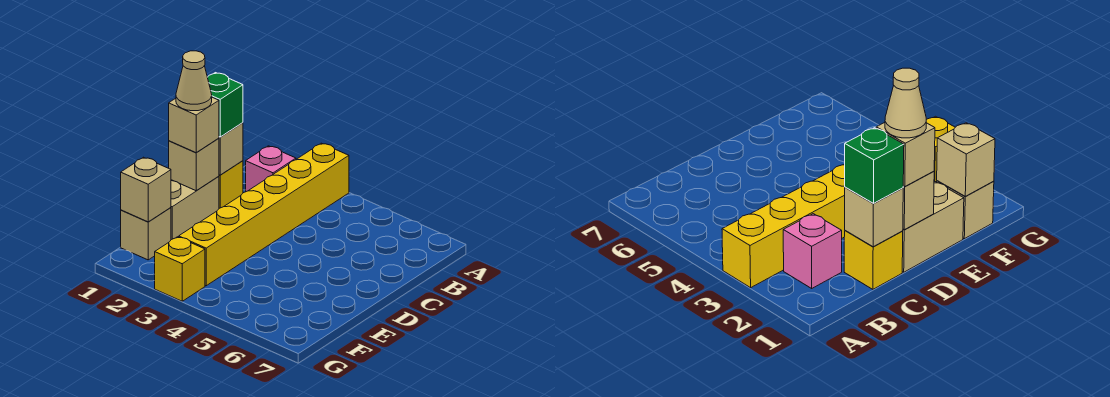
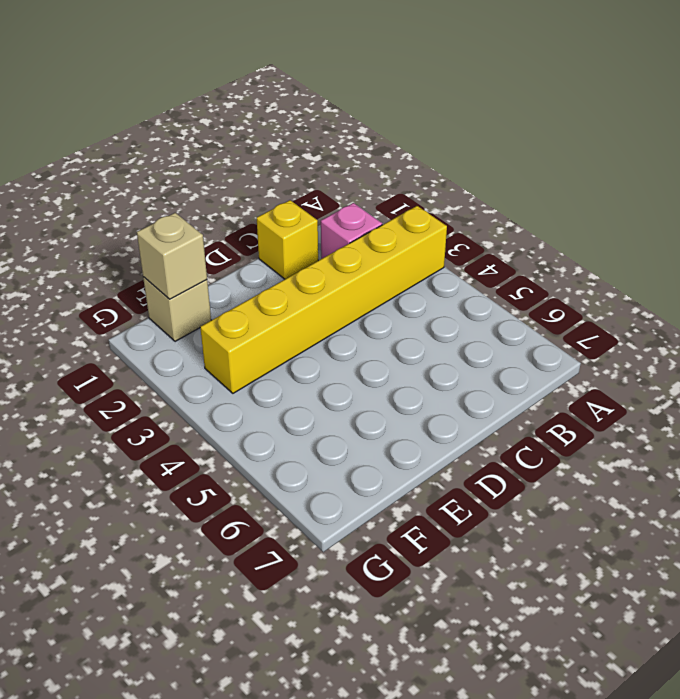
none -> tan 1x2 brick [171,176,219,240]
none -> yellow 1x1 brick [155,237,205,301]
none -> tan 1x1 brick [219,123,243,175]

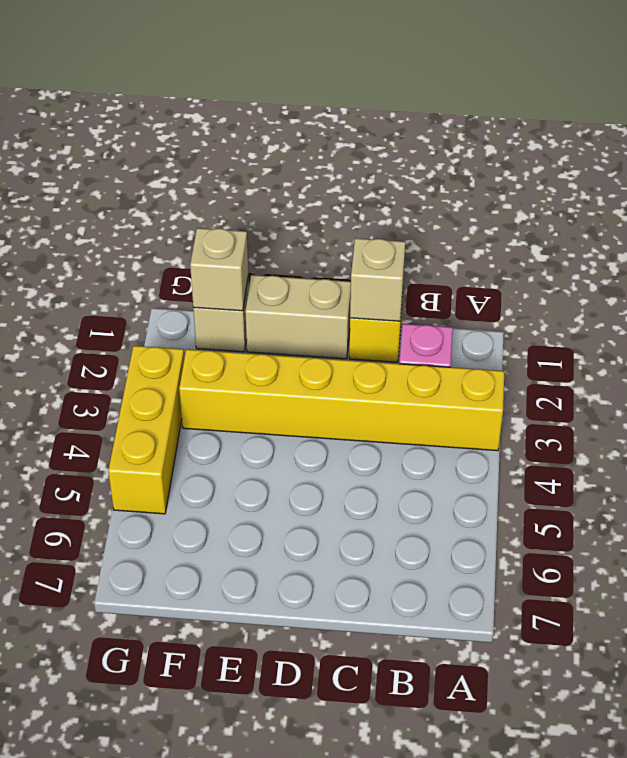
yellow 1x3 brick [108,346,184,514] -> yellow 1x1 brick [155,237,205,301]
none -> tan 1x1 brick [169,138,219,191]
none -> green 1x1 brick [207,73,243,137]
none -> tan 1x1 brick [169,97,219,153]

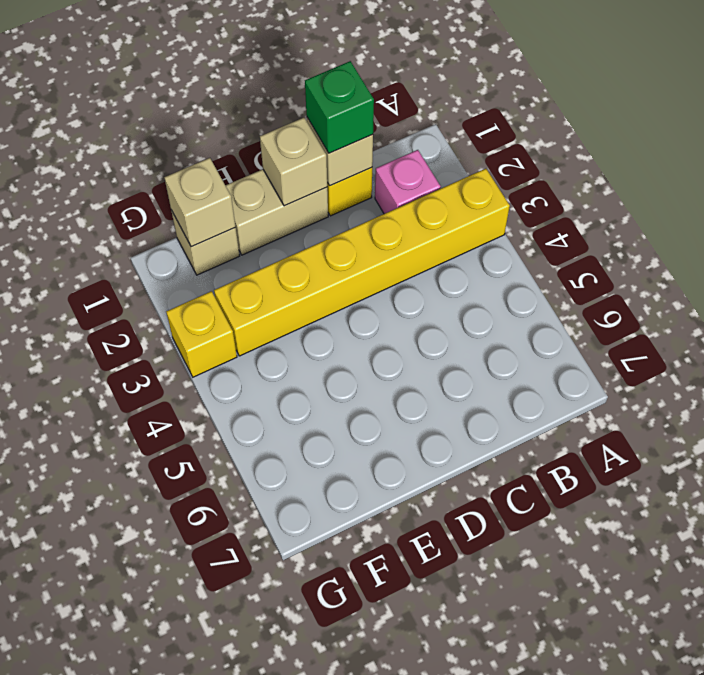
none -> tan 1x1 brick [169,97,219,153]
none -> tan 1x1 cone [176,51,212,111]

